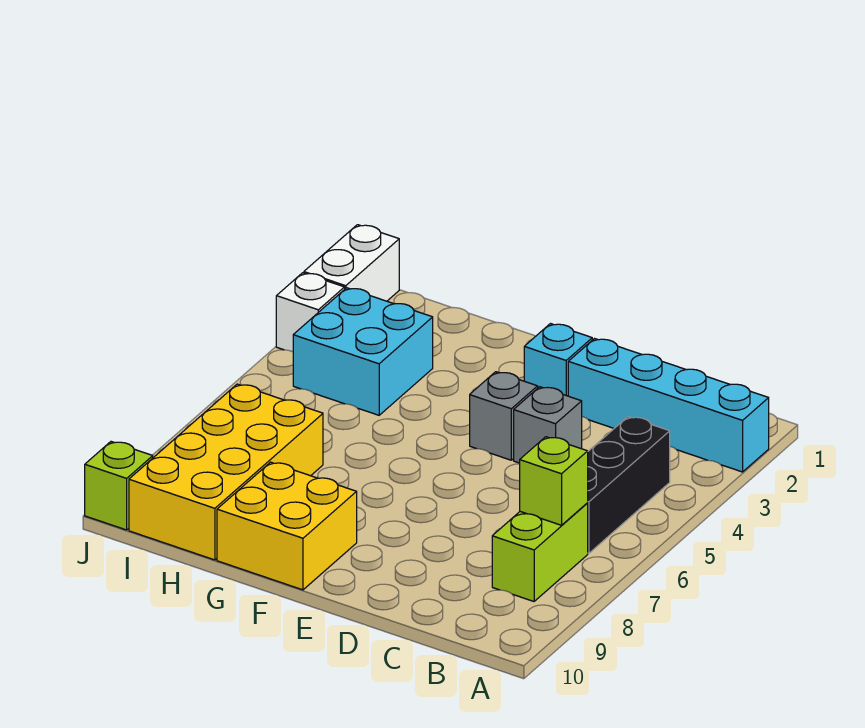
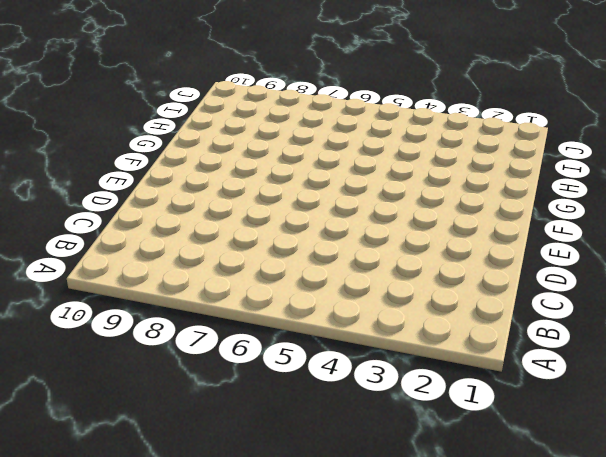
none -> cyan 1x4 brick [568,339,769,472]
none -> black 1x3 brick [588,417,670,553]
none -> lime 1x2 brick [492,503,588,601]

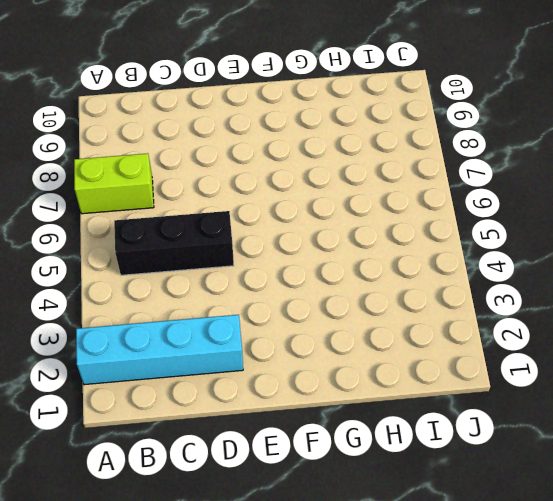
lime 1x2 brick [74,153,154,214] -> lime 1x2 brick turned to [492,503,588,601]
black 1x3 brick [114,211,234,275] -> black 1x3 brick turned to [588,417,670,553]
none -> grey 1x1 brick [514,387,582,463]
none -> cyan 1x1 brick [524,324,592,396]
none -> grey 1x1 brick [470,372,538,460]

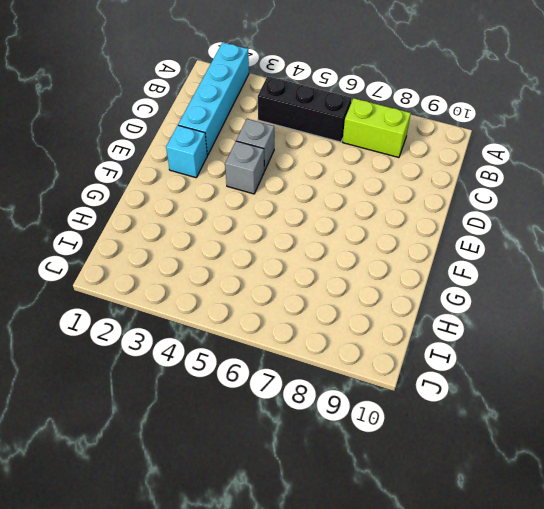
none -> yellow 2x2 brick [217,462,357,590]
none -> cyan 2x2 brick [293,288,433,415]
none -> yellow 2x4 brick [129,384,323,560]

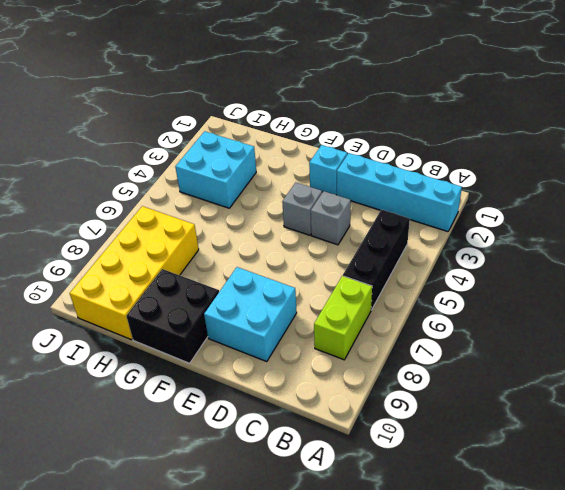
cyan 2x2 brick [204,267,297,362] -> none
black 2x2 brick [126,269,219,363] -> yellow 2x2 brick [217,462,357,590]
none -> white 1x2 brick [304,225,399,301]
none -> white 1x1 brick [276,273,345,352]
none -> lime 1x1 brick [85,442,153,530]

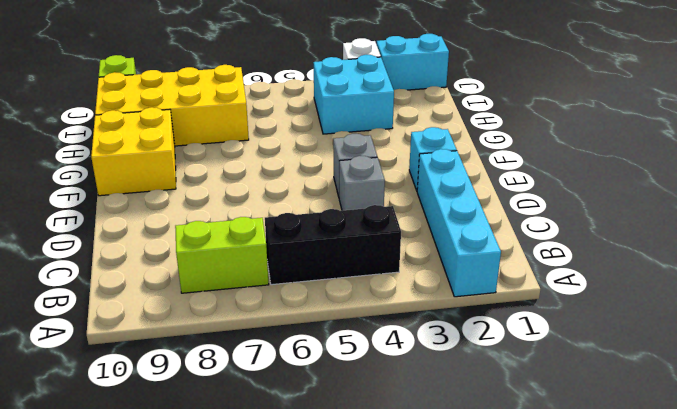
cyan 1x2 brick [377,34,449,90] -> white 1x2 brick [304,225,399,301]
none -> lime 1x1 brick [520,437,588,525]

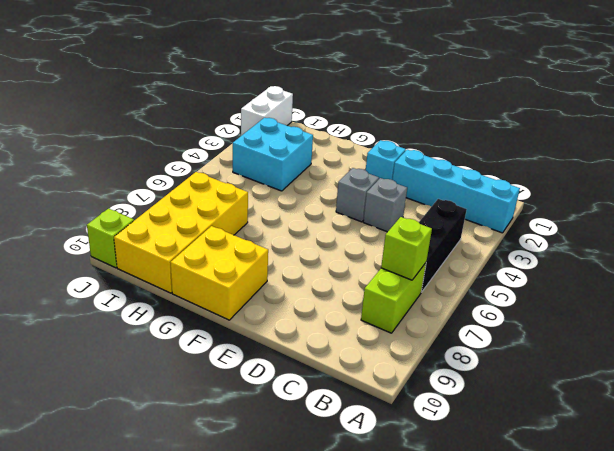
none -> white 1x1 brick [276,273,345,352]

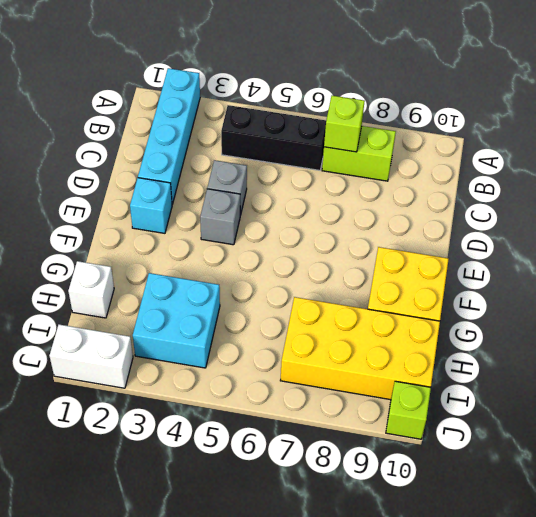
white 1x1 brick [68,261,114,318] -> white 1x1 brick moved to [276,273,345,352]

